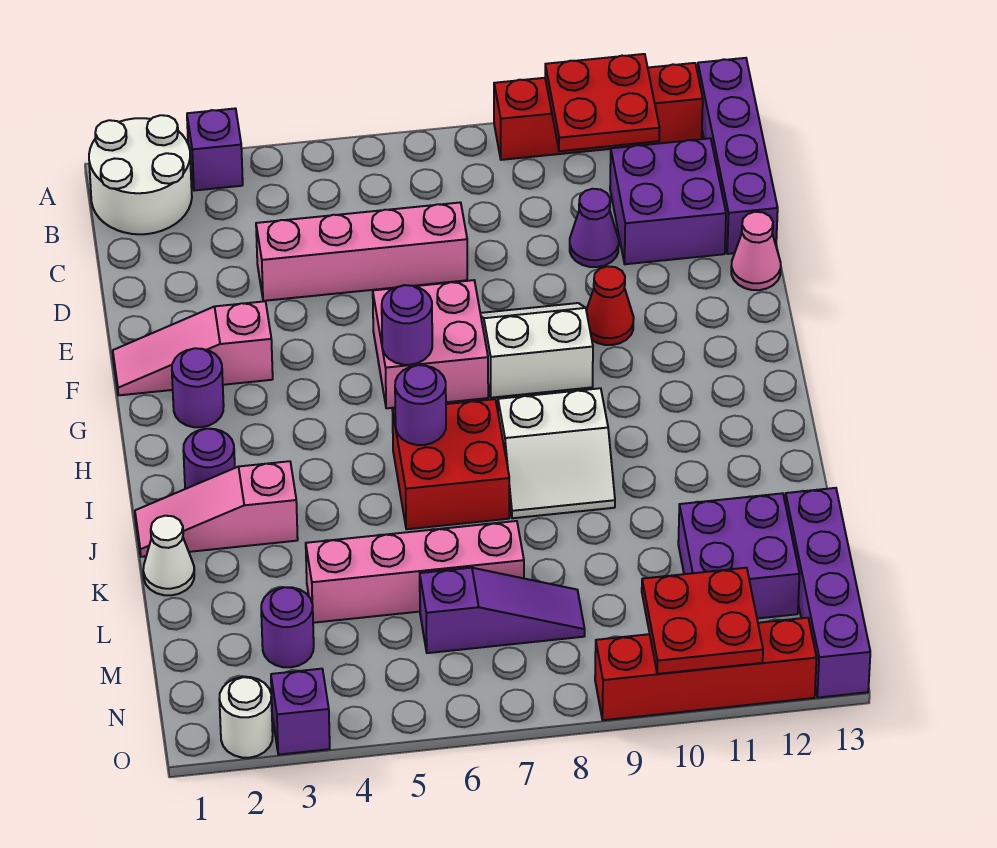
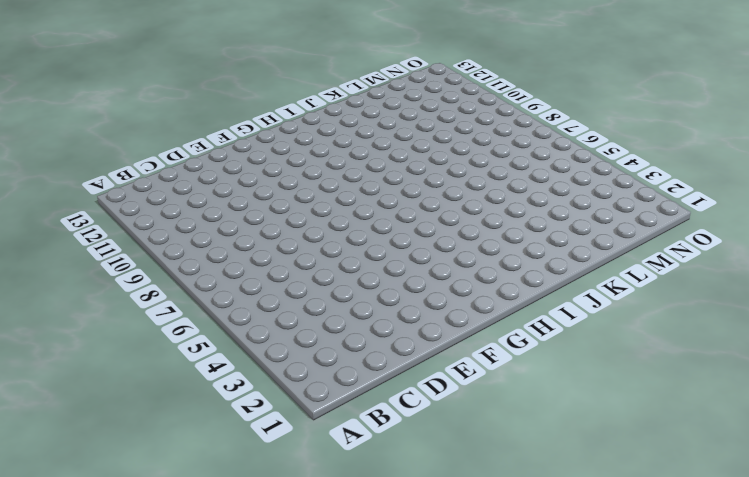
none -> white 2x2 round brick [89,115,192,234]
none -> purple 1x1 brick [187,109,243,191]
none -> red 1x4 brick [494,63,703,160]
none -> purple 1x4 brick [698,58,778,254]

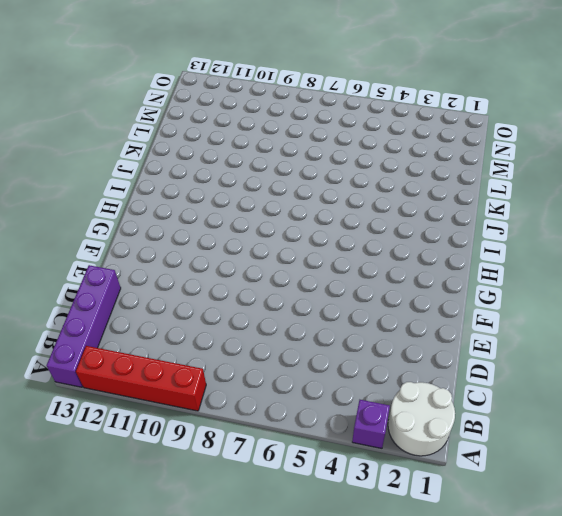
none -> purple 2x2 brick [610,138,726,264]
none -> pink 1x4 brick [256,202,467,301]
none -> purple 1x1 cone [570,189,619,267]
none -> pink 1x1 cone [731,212,781,290]

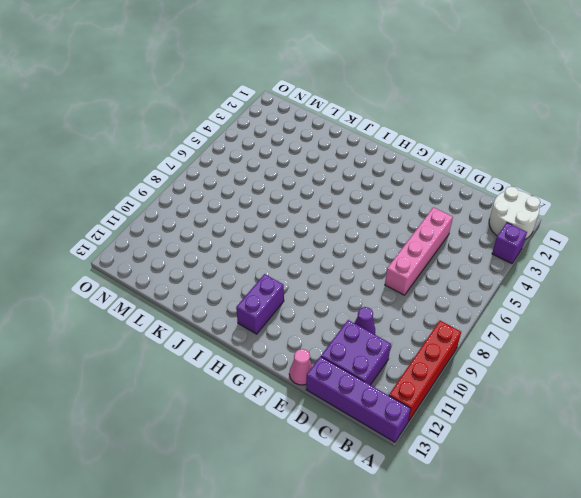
purple 1x2 brick [236,274,284,334] -> none
none -> pink 1x3 slope [113,301,273,395]
none -> pink 2x2 brick [373,280,488,408]
none -> white 2x2 slope [480,303,593,398]
none -> red 1x1 cone [586,266,634,345]

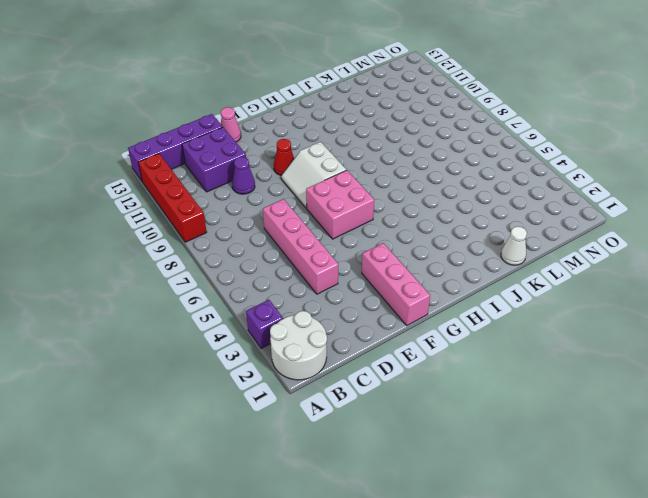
pink 1x3 brick [362,243,430,325] -> pink 1x3 slope [113,301,273,395]
none -> purple 1x1 round brick [172,348,224,427]
none -> purple 1x1 round brick [183,429,235,489]
none -> red 2x2 brick [393,399,509,529]
none -> white 2x2 slope [498,388,615,518]

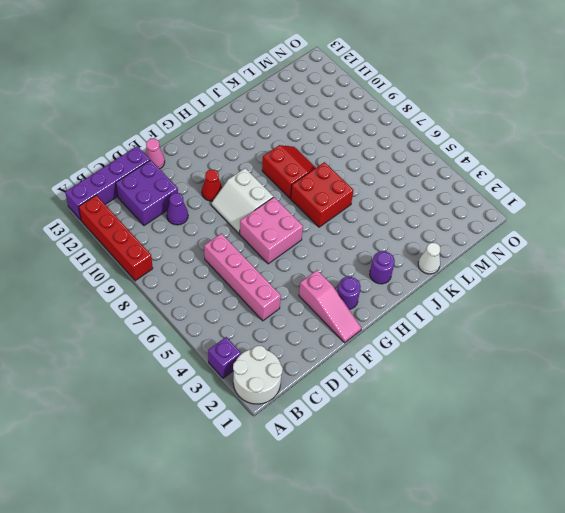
red 2x2 slope [262,145,316,198] -> white 2x2 slope [498,388,615,518]
none -> pink 1x3 slope [135,461,298,557]
none -> pink 1x4 brick [306,521,524,623]
none -> purple 2x2 brick [678,493,799,618]
none -> purple 1x4 brick [785,488,870,697]

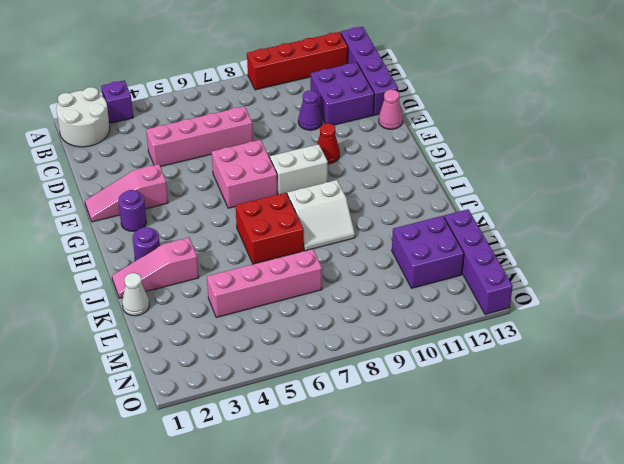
none -> purple 1x1 round brick [261,587,314,667]
none -> purple 1x3 slope [420,568,585,653]
none -> white 1x1 round brick [219,677,273,758]
none -> purple 1x1 brick [271,669,330,755]

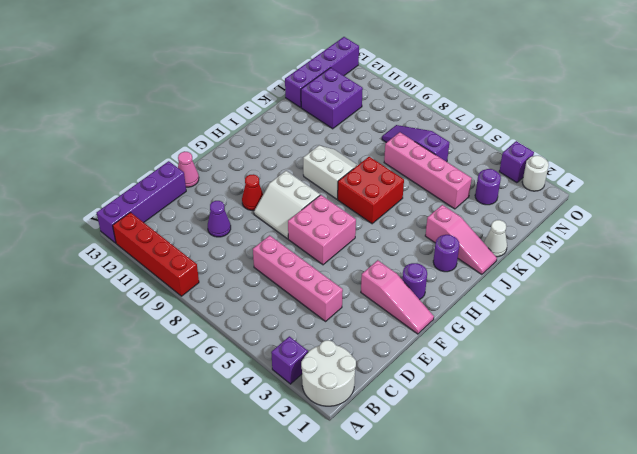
none -> purple 2x2 brick [610,138,726,264]
none -> red 1x4 brick [595,618,817,720]
none -> red 2x2 plate [545,54,660,151]
none -> purple 1x1 round brick [382,285,432,365]

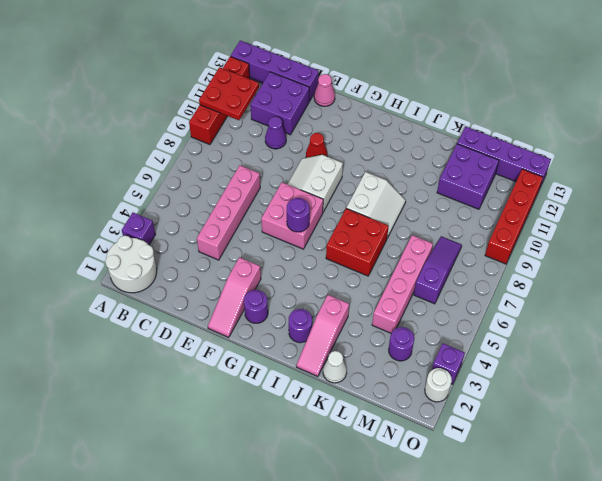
none -> purple 1x1 round brick [395,365,446,445]
none -> red 2x2 plate [642,568,763,674]

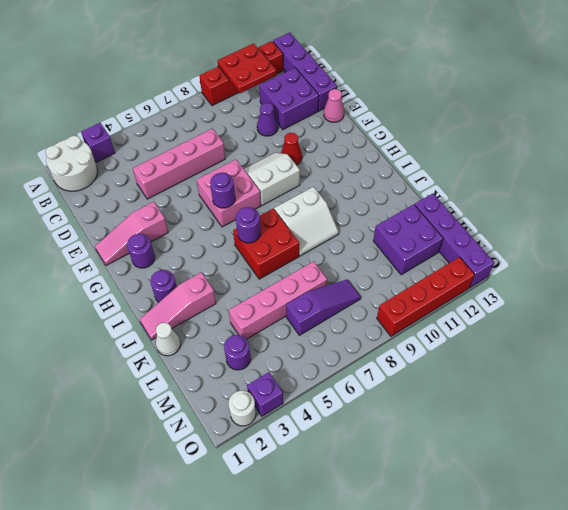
none -> red 2x2 plate [642,568,763,674]

